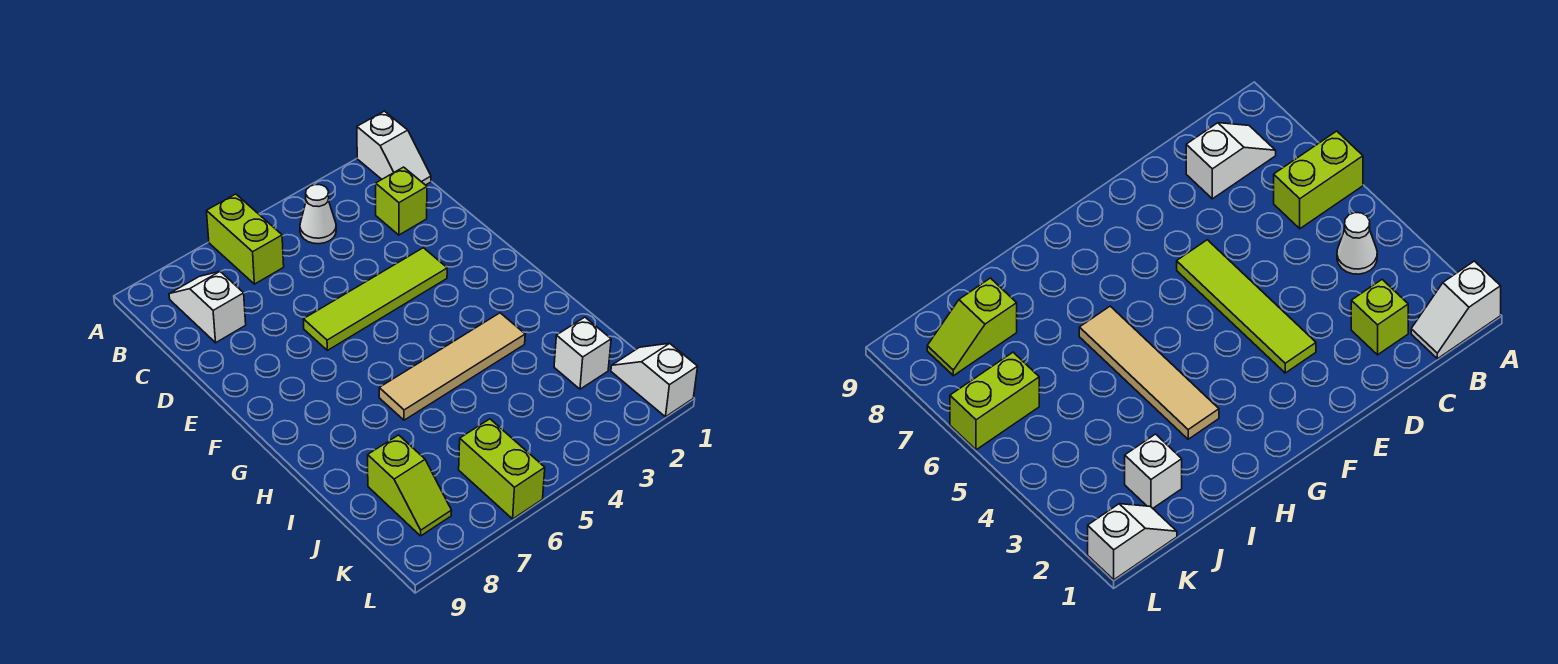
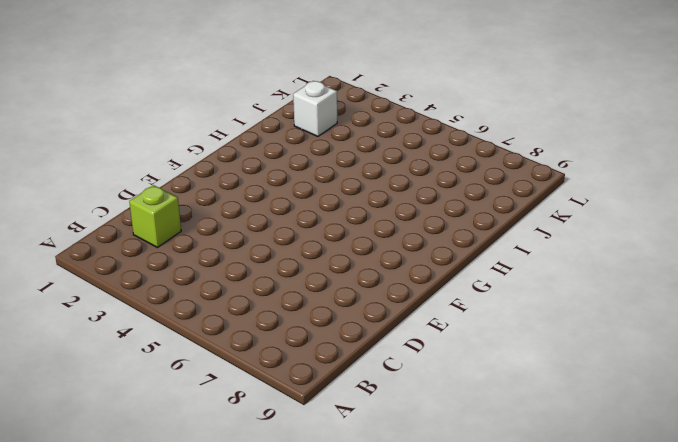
none -> white 1x2 slope [357,111,431,185]
none -> lime 1x2 brick [207,194,284,284]

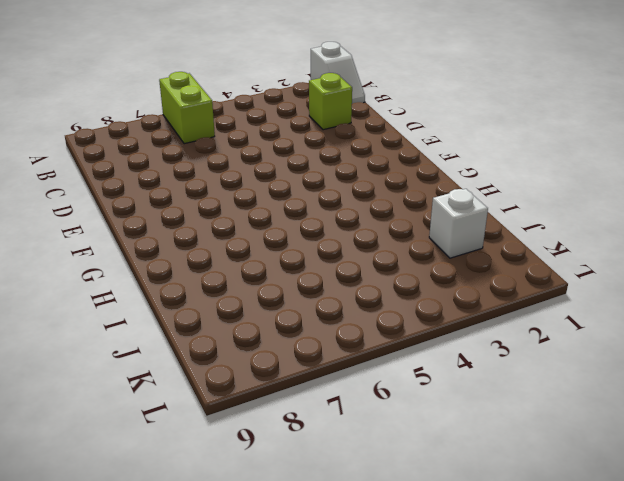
none -> white 1x1 cone [300,185,336,244]
none -> white 1x2 slope [169,272,246,343]

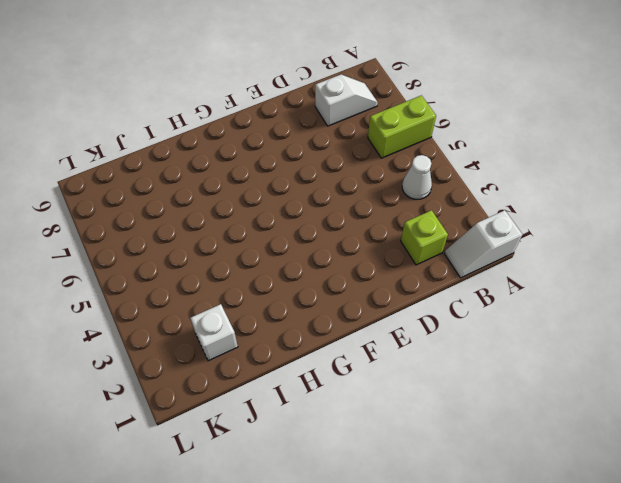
none -> lime 1x4 tile [303,248,447,350]
none -> tan 1x4 tile [379,313,525,420]

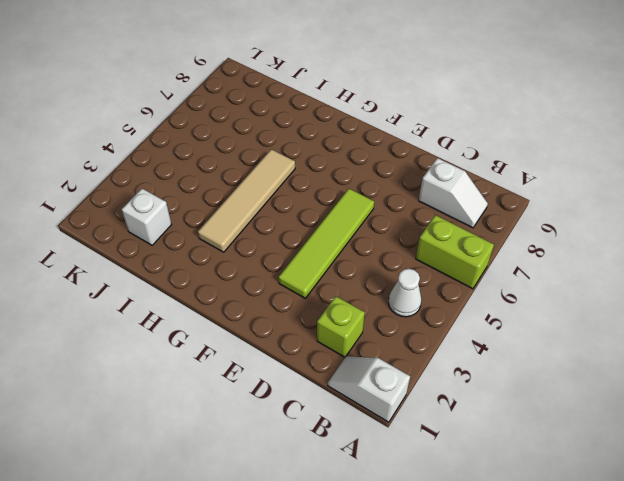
none -> lime 1x2 slope [368,435,452,536]
none -> white 1x2 slope [611,343,698,417]

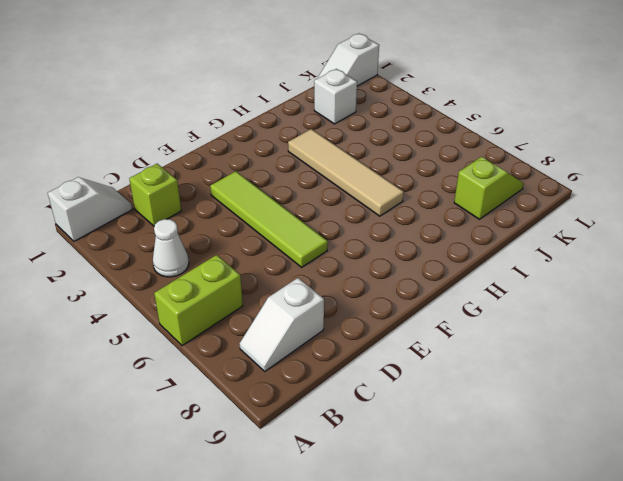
none -> lime 1x2 brick [459,419,545,519]

